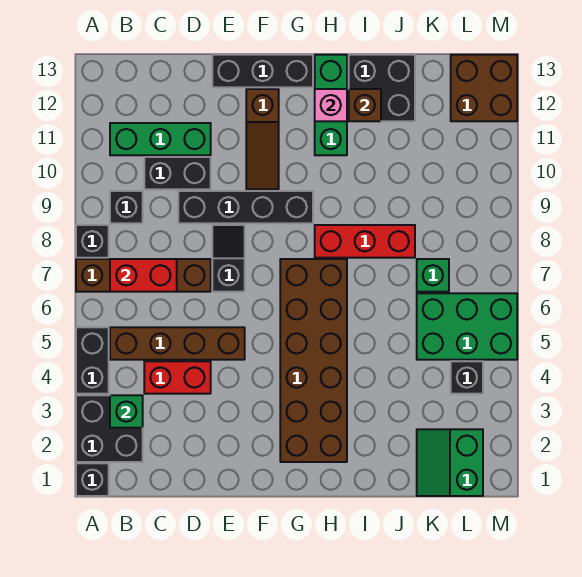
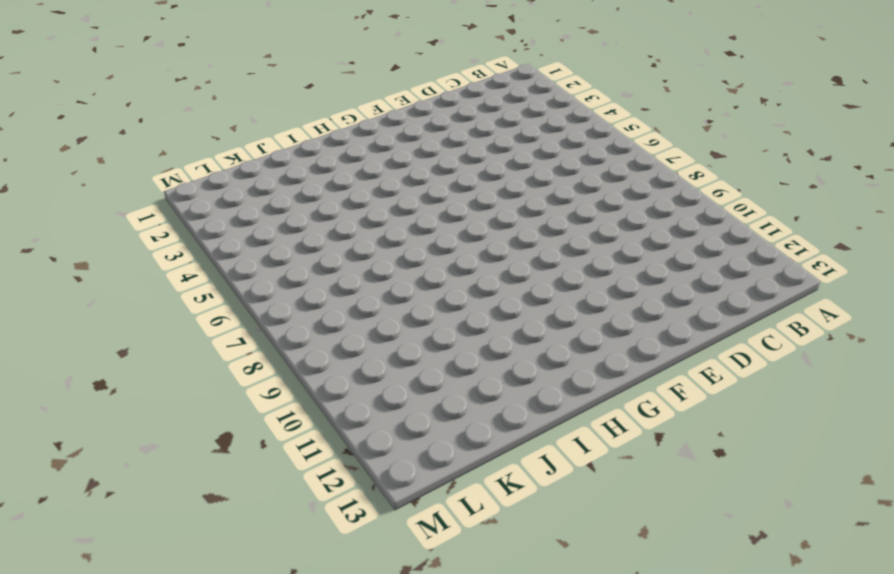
none -> black 1x1 brick [76,463,109,496]
none -> black 2x2 brick [76,395,143,462]
none -> black 1x2 brick [76,327,109,394]

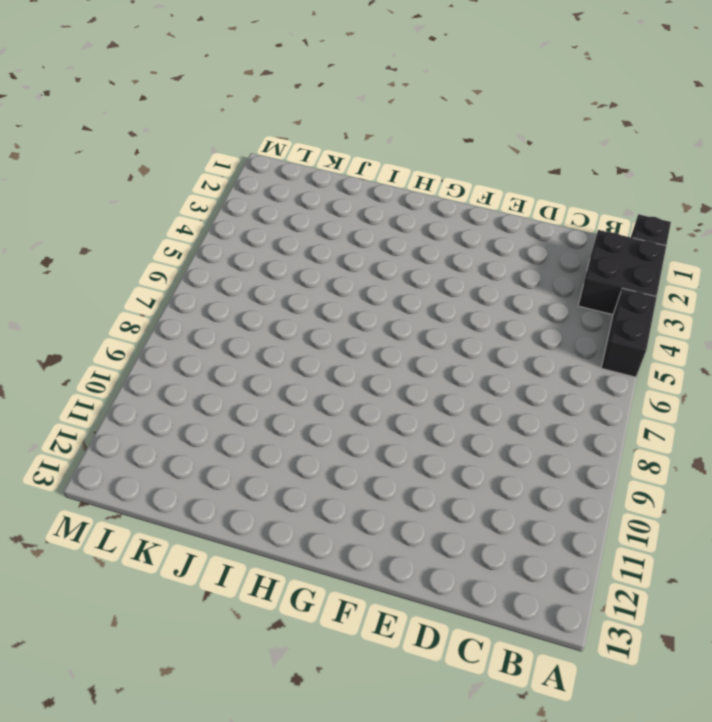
none -> brown 1x4 brick [76,259,211,292]
none -> black 1x1 brick [76,225,109,258]
none -> brown 1x4 brick [110,327,245,360]

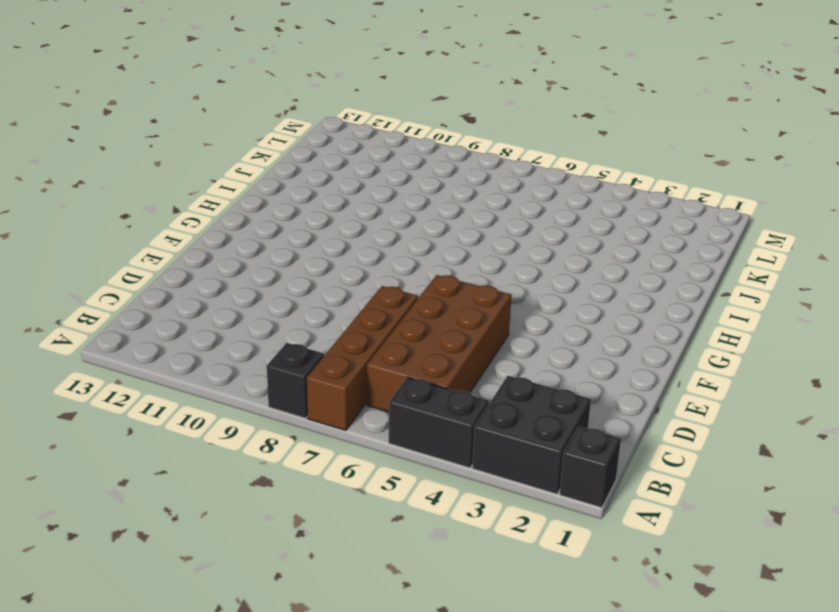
brown 2x4 brick [367,275,511,412] -> brown 1x4 brick [110,327,245,360]
none -> black 1x1 brick [110,191,143,223]
none -> green 1x3 brick [110,123,211,155]
none -> red 1x2 brick [144,361,211,394]

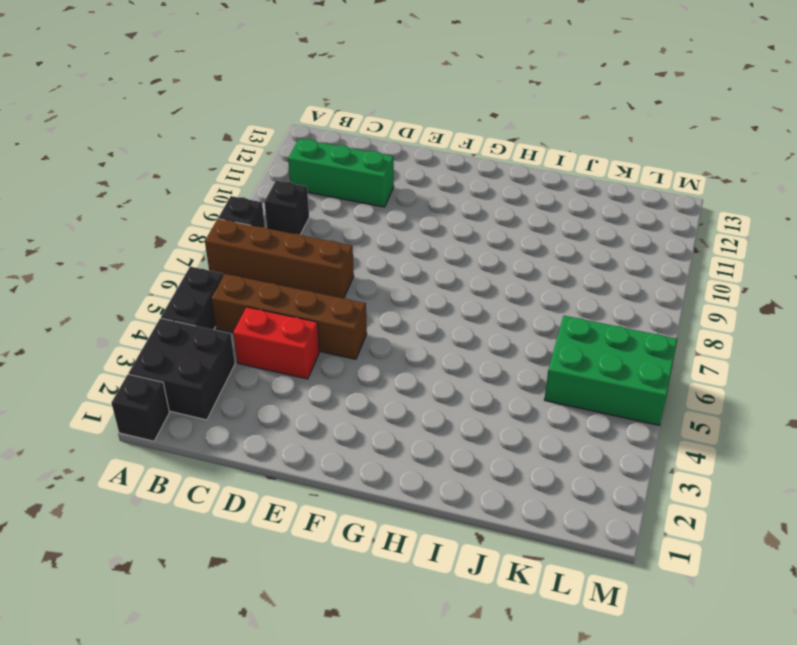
none -> black 1x2 brick [144,157,211,189]
none -> black 1x4 brick [178,191,313,223]
none -> black 1x2 slope [212,225,245,292]

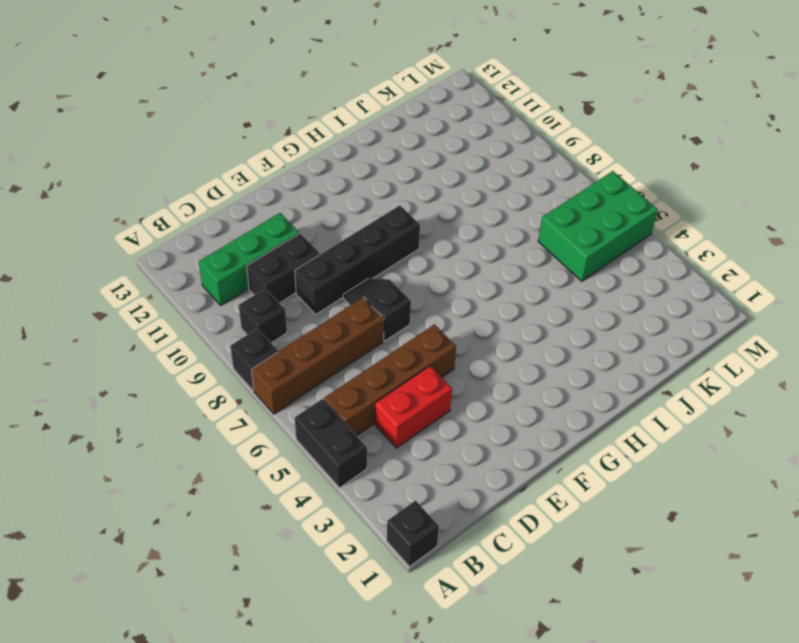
none -> black 2x2 brick [76,395,143,462]
none -> black 1x3 brick [212,55,313,87]
none -> brown 1x3 slope [246,89,279,189]

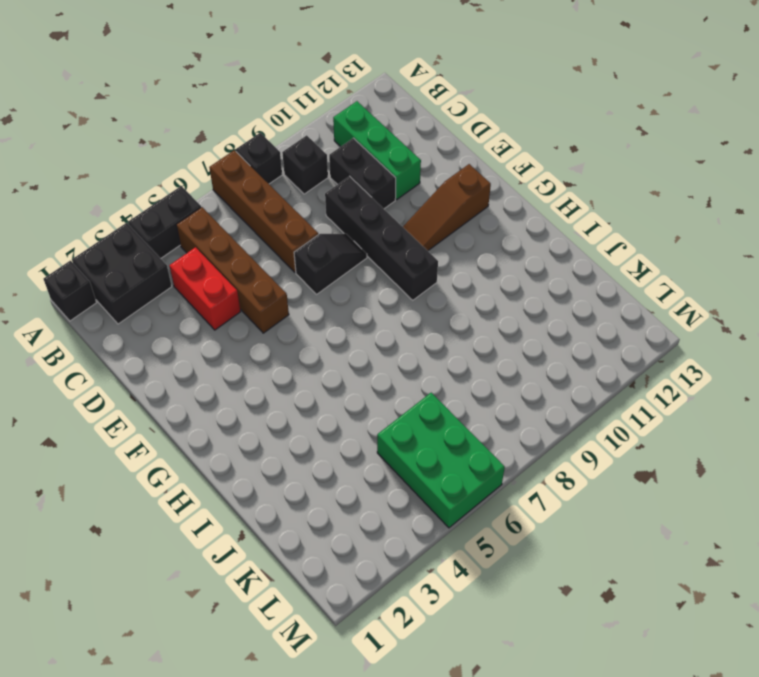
none -> black 1x3 brick [212,55,313,87]
none -> brown 2x6 brick [280,259,347,462]
none -> red 1x3 brick [315,225,415,258]

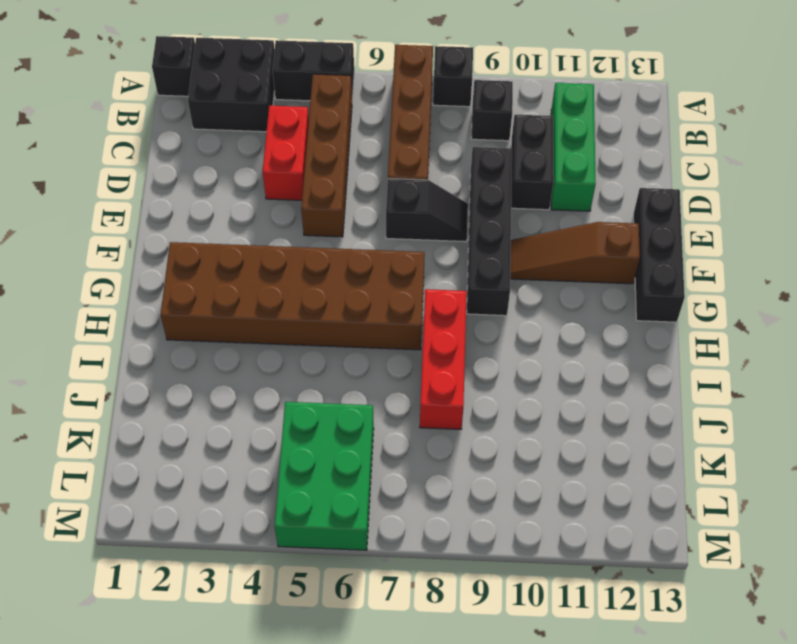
none -> green 1x3 brick [315,55,347,155]
none -> black 2x2 brick [349,55,415,121]
none -> green 2x2 slope [417,429,483,496]

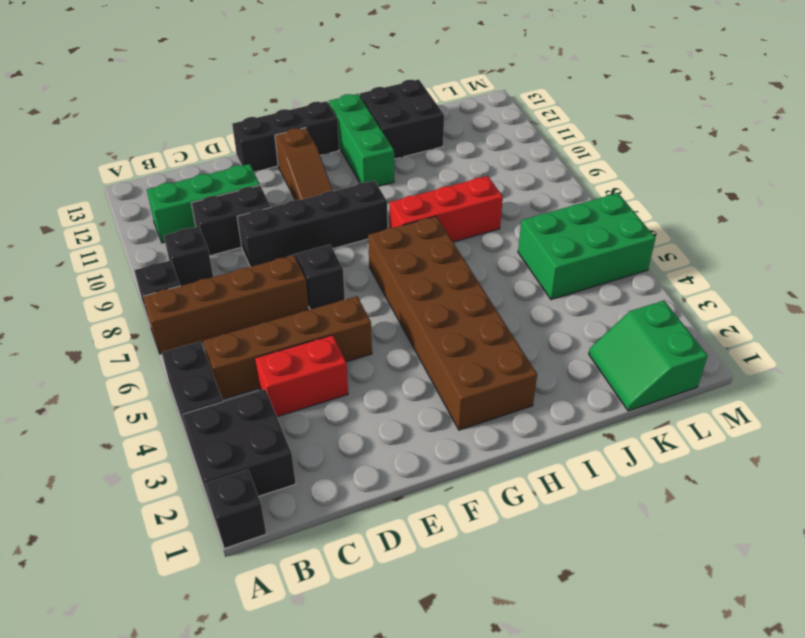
none -> green 1x1 brick [417,259,449,292]
none -> black 1x1 brick [451,361,483,394]
none -> brown 2x2 brick [451,55,517,121]

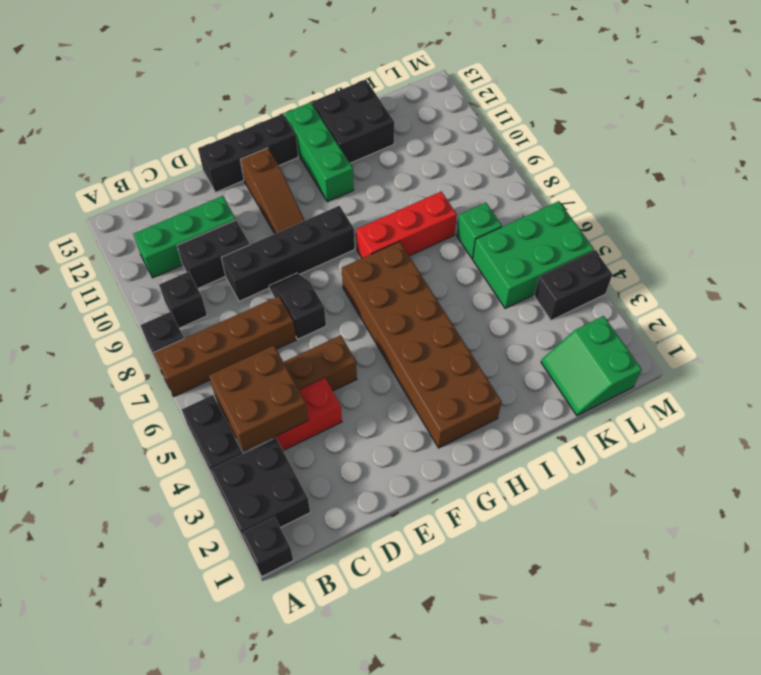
brown 2x2 brick [209,345,308,451] -> brown 2x2 brick moved to [451,55,517,121]
black 1x2 brick [534,250,612,320] -> black 1x1 brick [451,361,483,394]
none -> green 1x1 brick [110,395,143,428]
none -> red 1x2 brick [110,259,177,292]
none -> pink 1x1 brick [315,89,347,121]

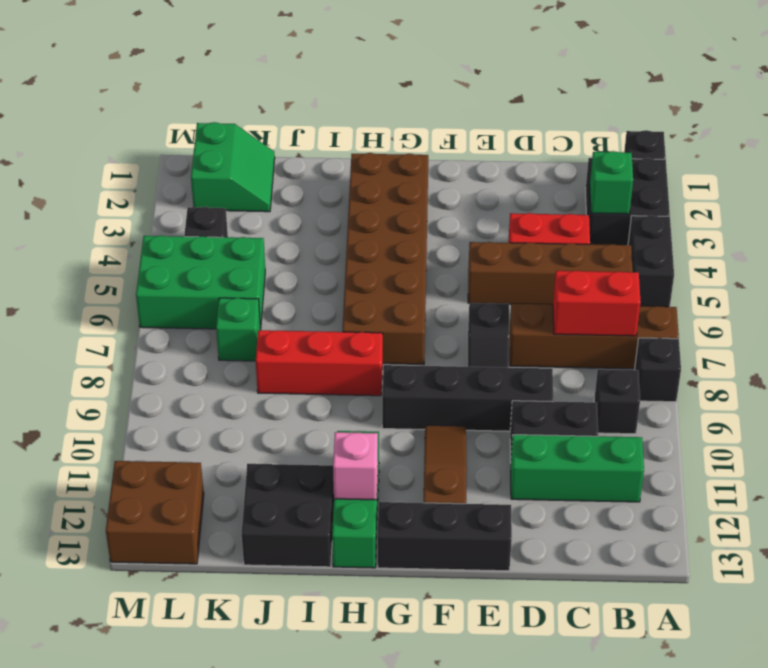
none -> brown 1x1 brick [349,89,381,121]

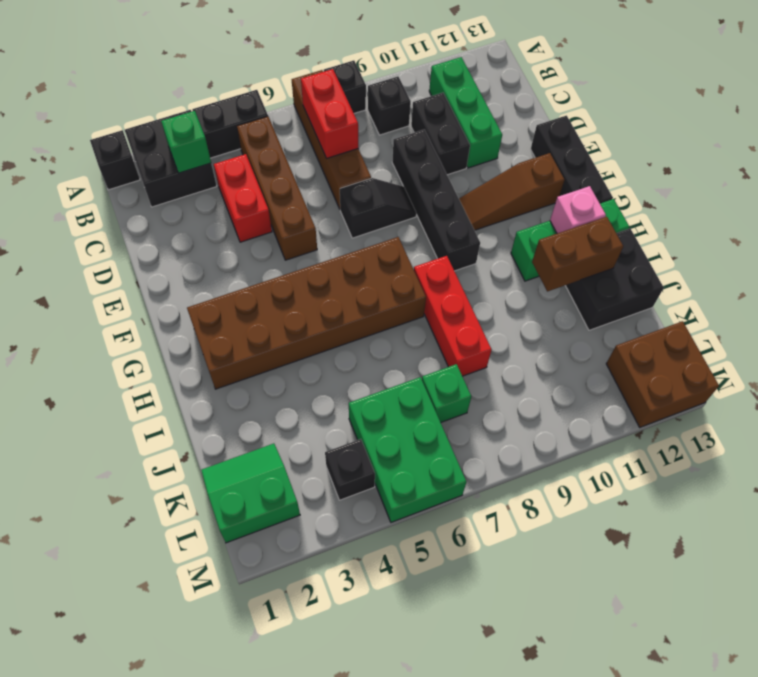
brown 1x2 brick [532,217,623,291] -> brown 1x1 brick [349,89,381,121]

